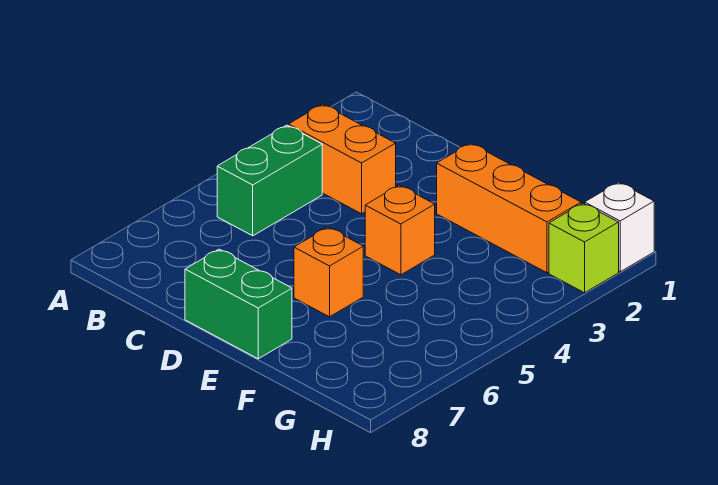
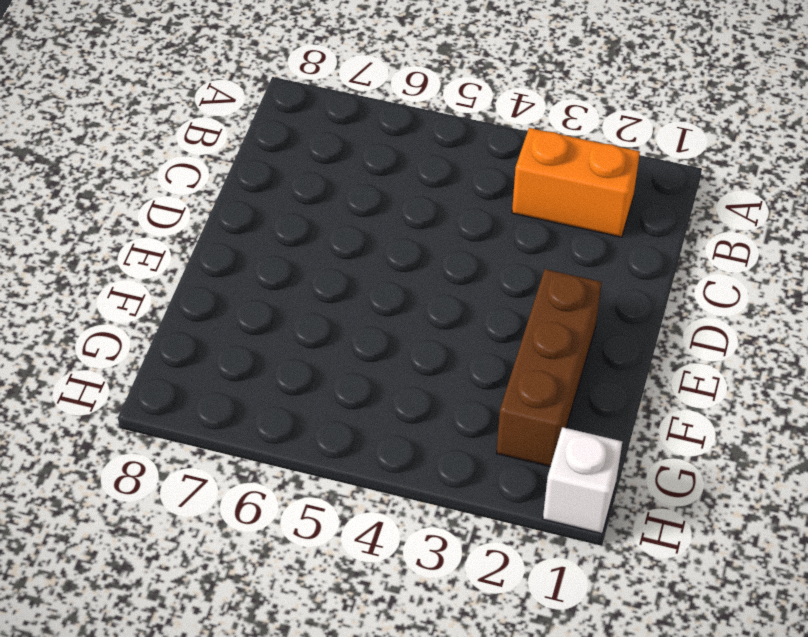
orange 1x2 brick [512,128,640,237] -> orange 1x2 brick turned to [288,104,396,214]
brown 1x3 brick [497,269,601,466] -> orange 1x3 brick [437,143,581,273]
none -> green 1x2 brick [217,125,322,236]
none -> green 1x2 brick [185,249,292,359]

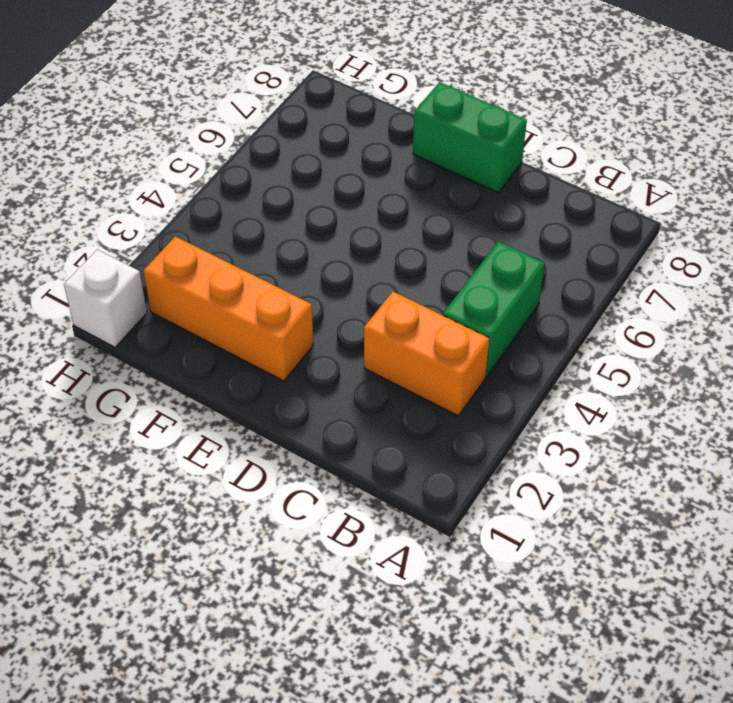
none -> orange 1x1 brick [365,185,435,275]
none -> orange 1x1 brick [294,227,363,317]

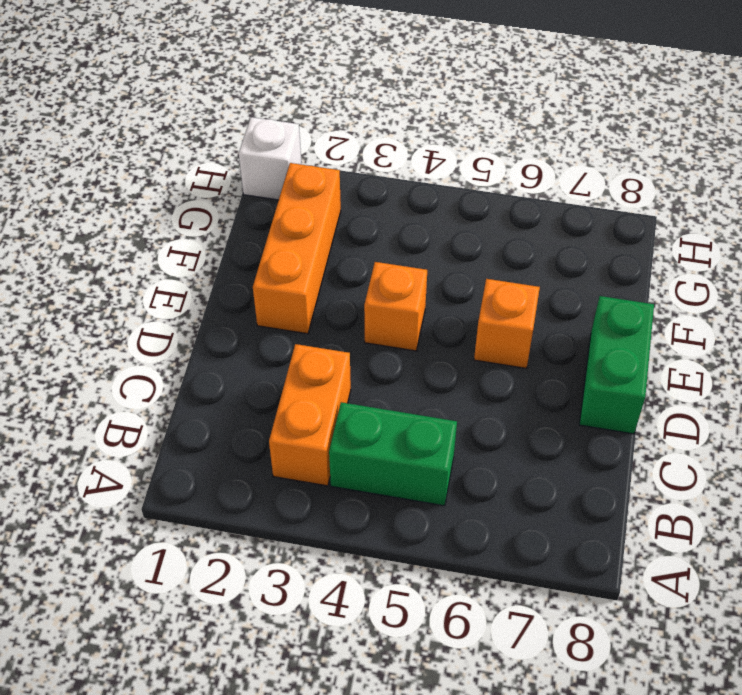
none -> lime 1x1 brick [549,203,619,293]

